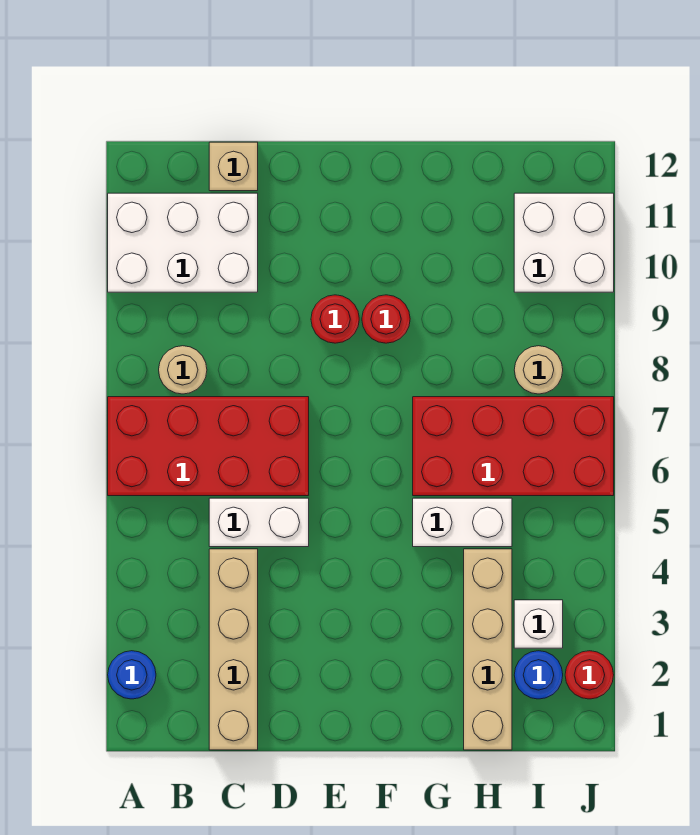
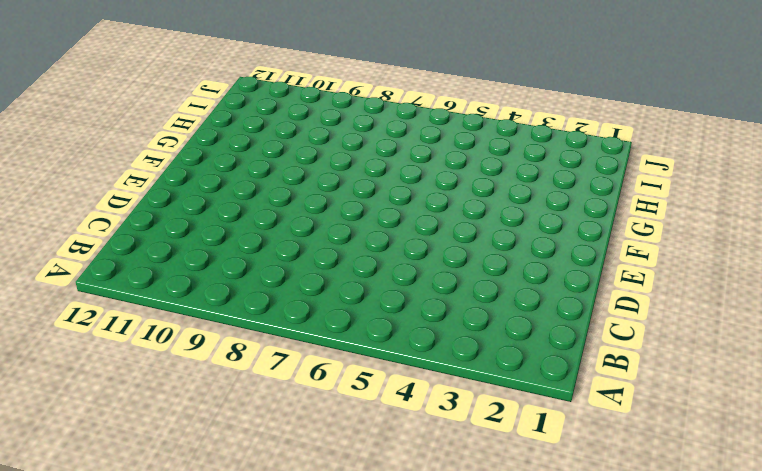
none -> blue 1x1 round brick [108,651,156,699]
none -> red 2x4 brick [108,397,309,496]
none -> white 2x3 brick [108,193,258,292]

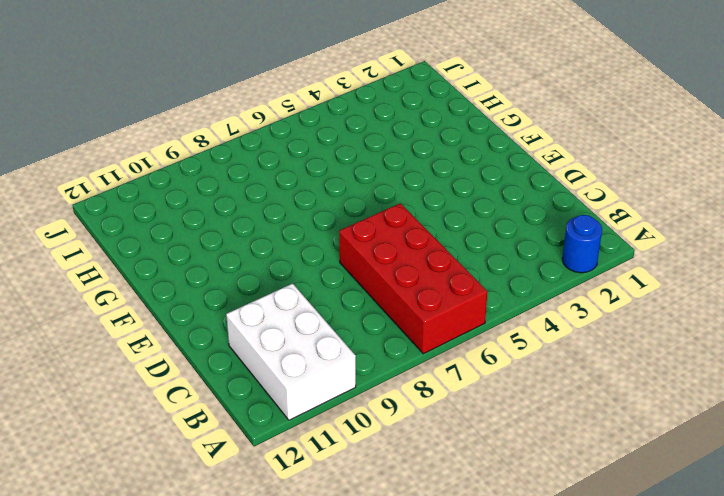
none -> tan 1x1 round brick [159,346,207,394]
none -> tan 1x4 brick [209,549,258,750]
none -> white 1x2 brick [209,498,309,547]

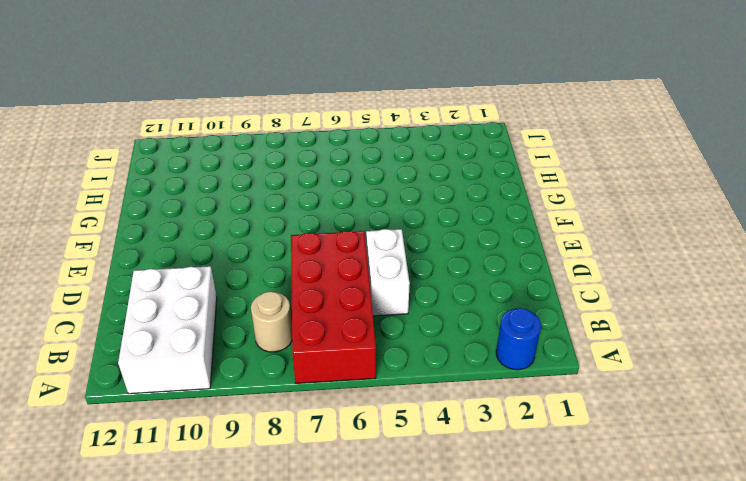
none -> tan 1x4 brick [209,549,258,750]
none -> tan 1x1 brick [209,142,258,191]
none -> red 1x1 round brick [311,295,359,343]

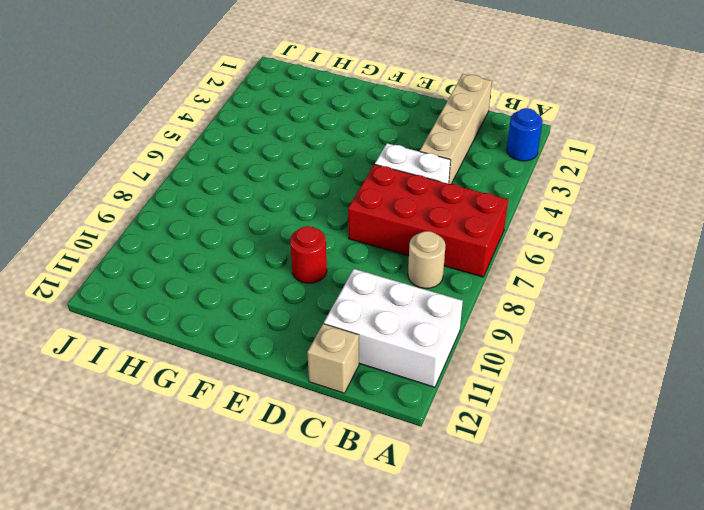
none -> red 1x1 round brick [362,295,410,343]
none -> white 1x2 brick [413,498,512,547]
none -> red 2x4 brick [413,397,614,496]

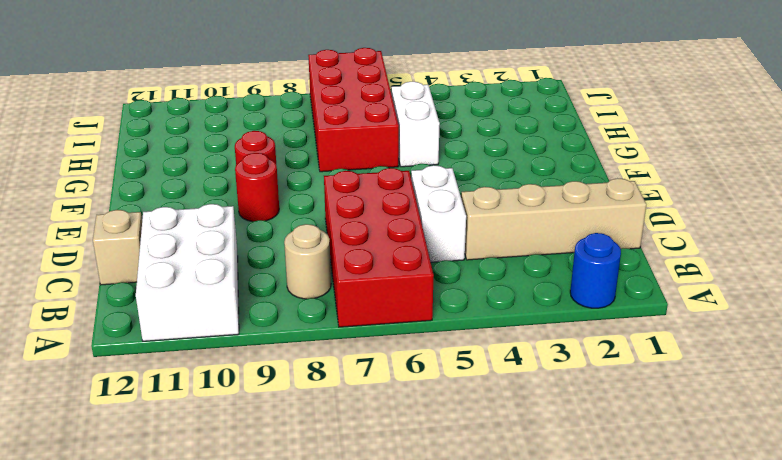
none -> tan 1x4 brick [464,549,512,750]
none -> blue 1x1 round brick [514,651,563,699]
none -> white 1x1 brick [514,600,563,648]

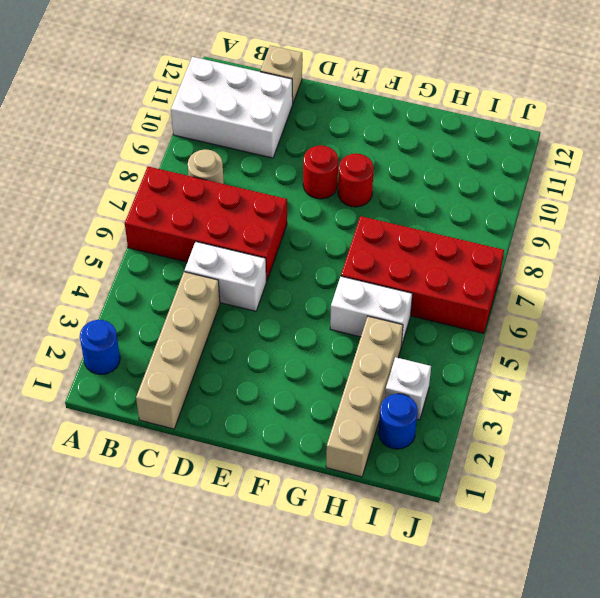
none -> tan 1x1 round brick [514,346,563,394]
none -> white 2x2 brick [514,193,614,292]
none -> red 1x1 round brick [565,651,614,699]

